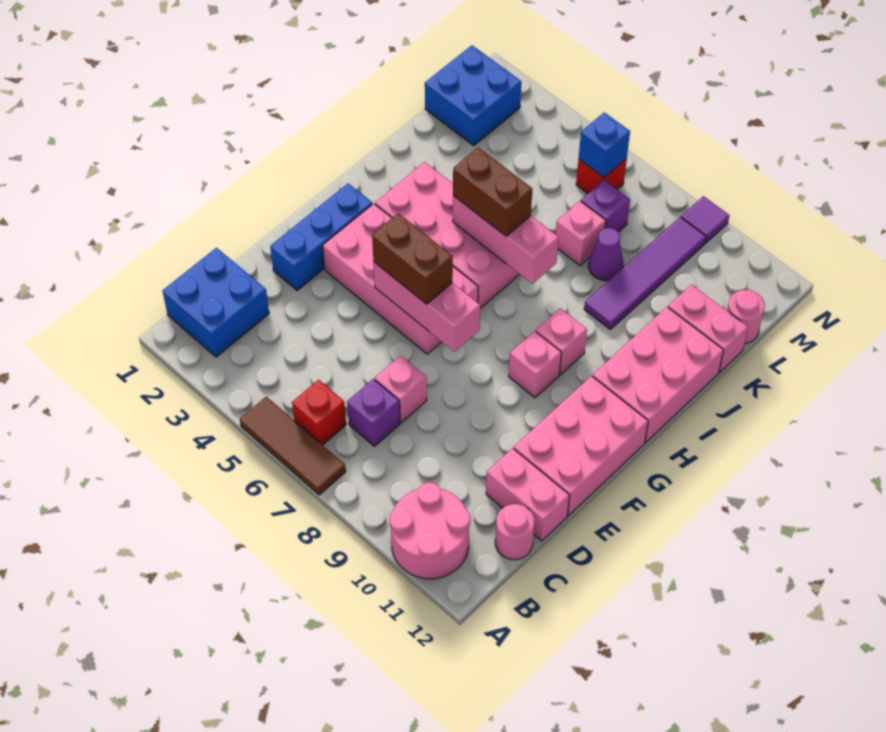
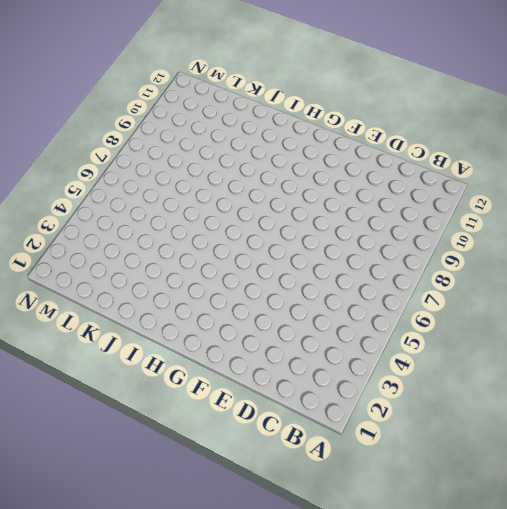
none -> brown 1x3 tile [240,397,346,495]
none -> pink 2x2 round brick [390,483,470,579]
none -> blue 2x2 brick [163,248,269,357]

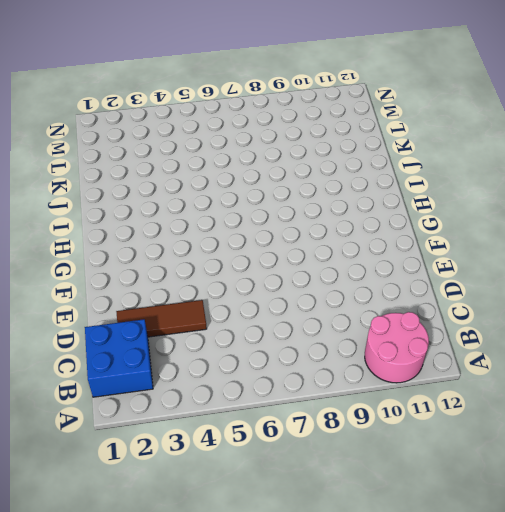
brown 1x3 tile [116,300,207,337] -> brown 1x3 tile moved to [240,397,346,495]
none -> red 1x1 brick [292,380,346,445]
none -> purple 1x1 brick [347,379,400,446]
none -> pink 1x1 round brick [495,504,534,560]

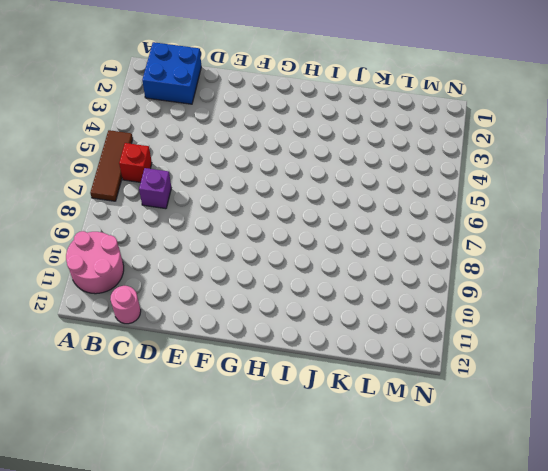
none -> pink 1x1 brick [375,356,427,423]
none -> pink 1x2 brick [486,448,570,541]
none -> blue 1x3 brick [270,183,373,291]

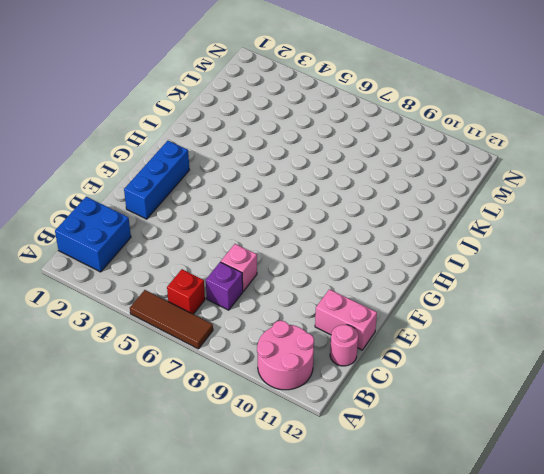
none -> pink 2x3 brick [514,376,648,516]
none -> pink 2x4 brick [323,204,478,354]
none -> pink 1x1 brick [509,331,562,398]

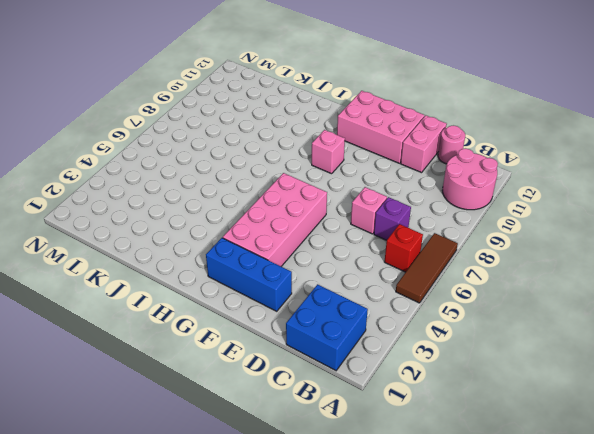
none -> pink 2x4 brick [375,162,520,308]
none -> pink 1x1 brick [536,308,587,375]
none -> pink 2x3 brick [592,307,724,443]

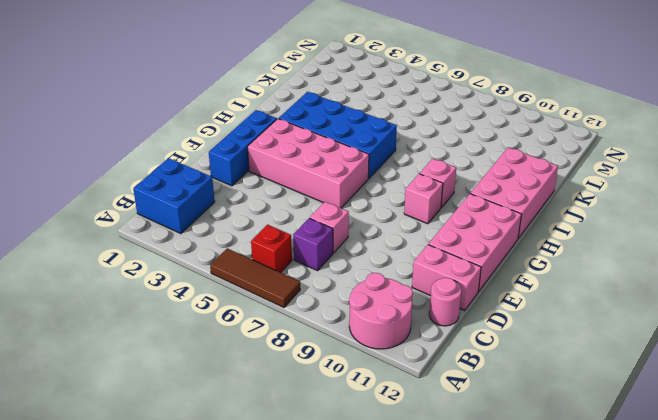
blue 2x4 brick [279,92,397,178] -> pink 2x4 brick [375,162,520,308]
none -> purple 1x4 tile [584,217,706,329]
none -> pink 1x1 brick [556,201,606,266]
none -> purple 1x1 cone [589,228,624,281]

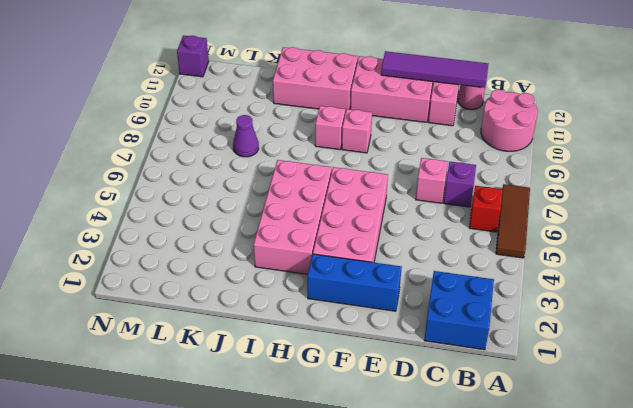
purple 1x4 tile [381,51,488,88] -> purple 1x4 tile moved to [584,217,706,329]
purple 1x1 brick [177,35,209,77] -> purple 1x1 brick moved to [581,180,630,232]
none -> pink 1x1 brick [556,201,606,266]
none -> pink 1x2 brick [668,285,748,372]
none -> blue 2x2 brick [425,45,521,146]

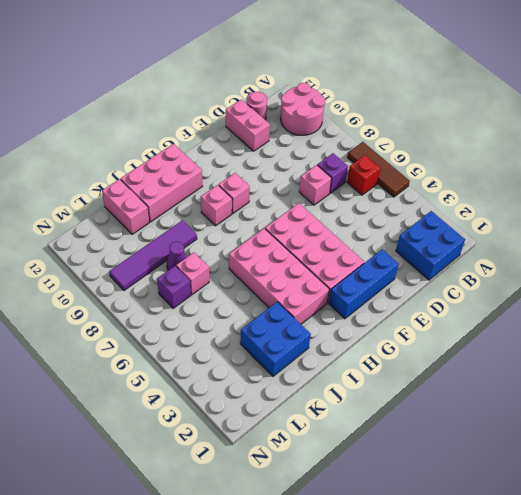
blue 2x2 brick [240,302,311,376] -> blue 2x2 brick moved to [425,45,521,146]
none -> pink 2x3 brick [514,376,648,516]
none -> pink 1x1 round brick [727,290,765,344]
none -> red 1x1 brick [576,159,627,194]

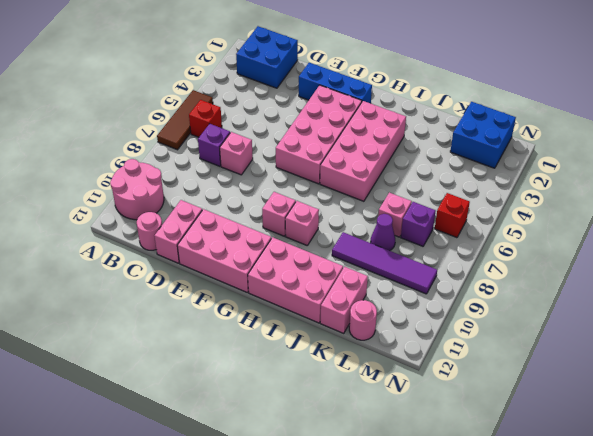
none -> purple 1x1 tile [681,196,729,243]
none -> pink 1x3 brick [373,262,480,352]
none -> pink 1x3 brick [453,196,559,284]

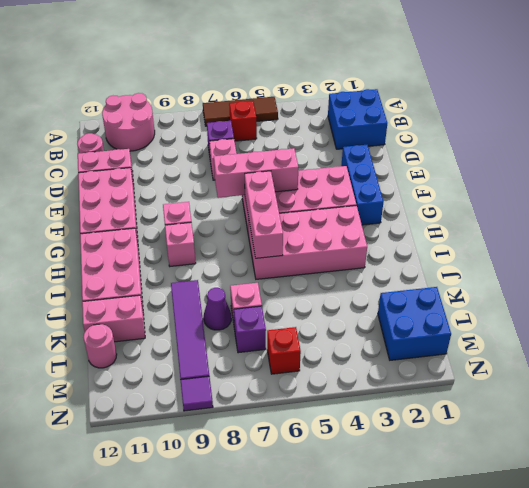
pink 1x3 brick [245,171,283,258] -> pink 1x3 brick turned to [453,196,559,284]
none -> blue 1x1 brick [579,112,630,177]
none -> brown 1x2 brick [372,213,453,304]
none -> brown 1x2 brick [453,148,532,236]

